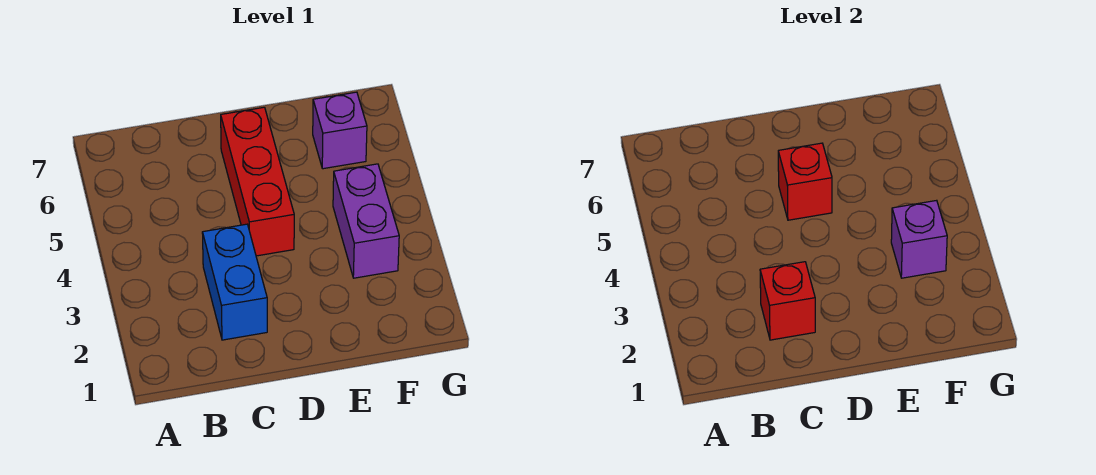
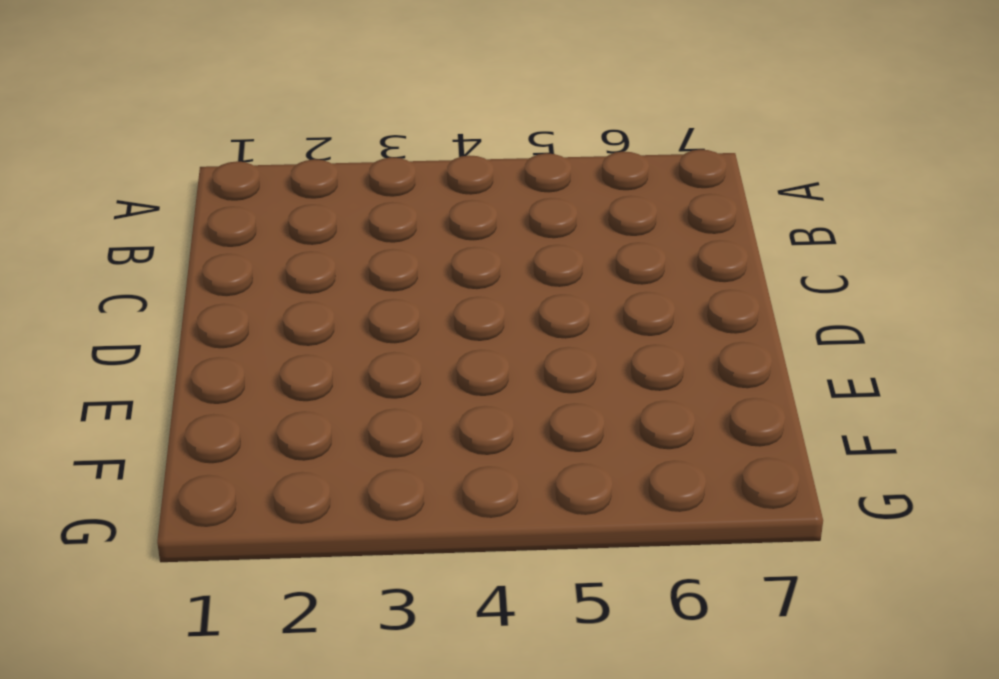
none -> blue 1x2 brick [202,224,267,340]
none -> red 1x3 brick [221,107,294,256]

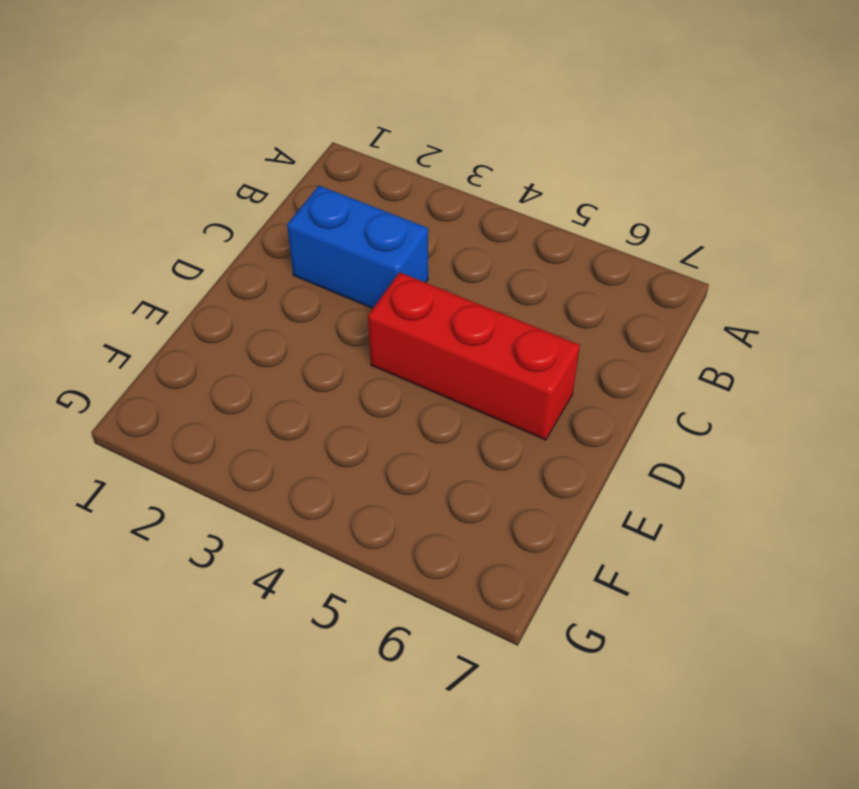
none -> purple 1x2 brick [333,164,399,278]
none -> purple 1x1 brick [313,92,367,169]

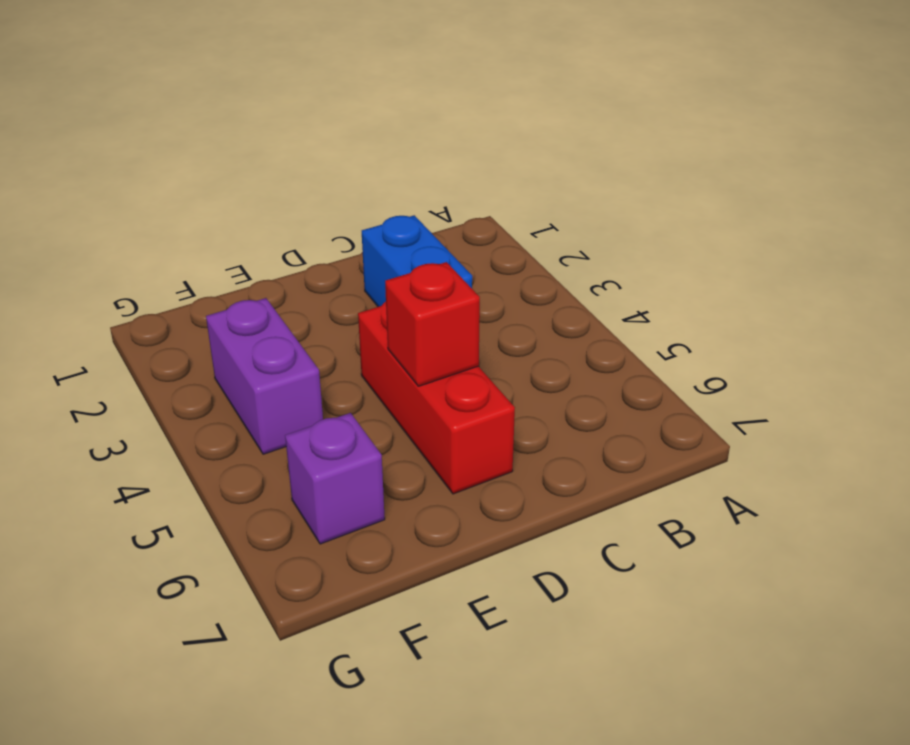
none -> red 1x1 brick [760,262,815,340]
none -> purple 1x1 brick [891,200,947,278]

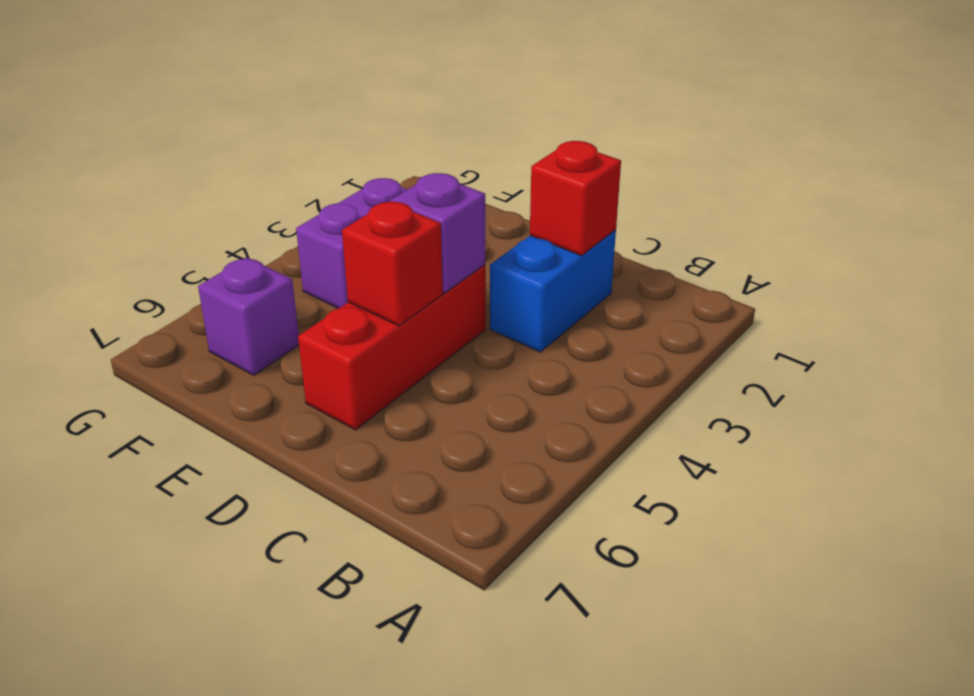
purple 1x1 brick [390,173,485,293] -> purple 1x1 brick moved to [891,200,947,278]

